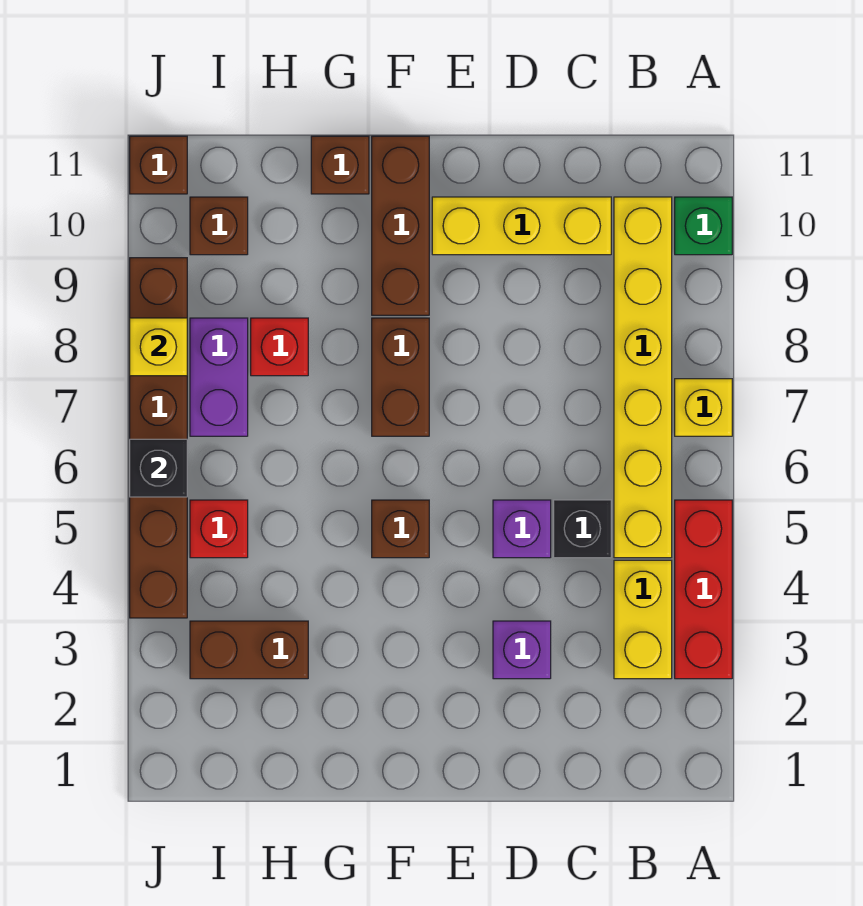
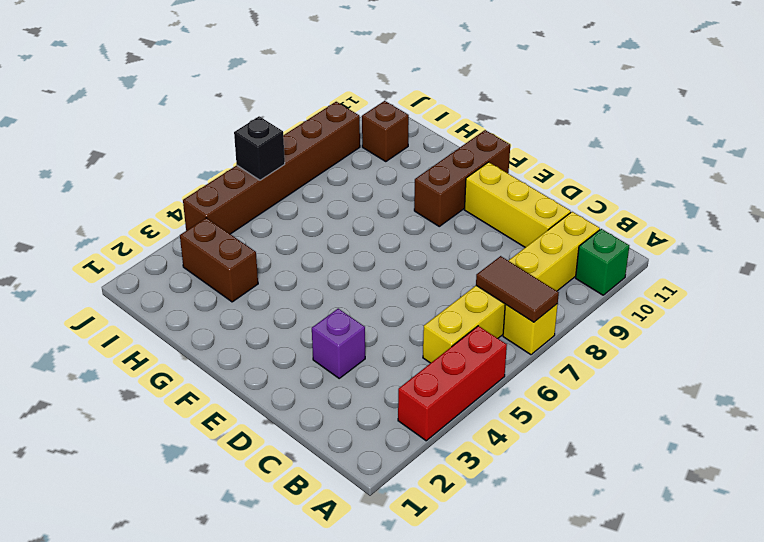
brown 1x2 tile [476,256,559,322] -> none
none -> yellow 1x2 brick [614,560,672,679]
none -> black 1x1 brick [554,500,611,558]
none -> purple 1x1 brick [493,500,551,558]

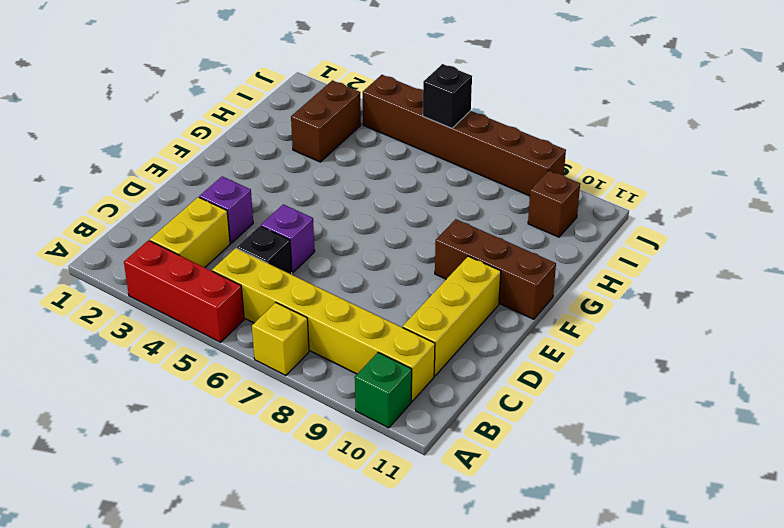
yellow 1x2 brick [150,197,230,268] -> yellow 1x2 brick turned to [614,560,672,679]
none -> brown 1x1 brick [372,500,429,558]
none -> brown 1x2 brick [372,318,429,436]
none -> brown 1x1 brick [311,136,369,194]

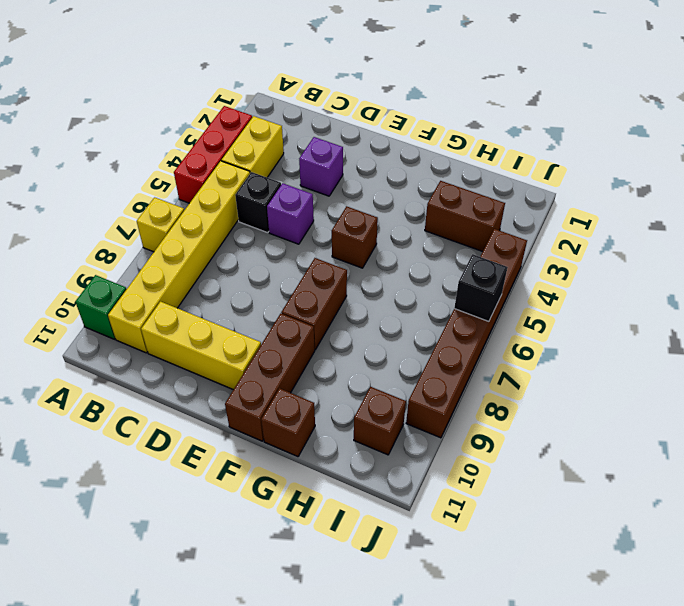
none -> red 1x1 brick [251,318,308,376]
none -> red 1x1 brick [190,500,248,558]
none -> purple 1x2 brick [190,318,248,436]

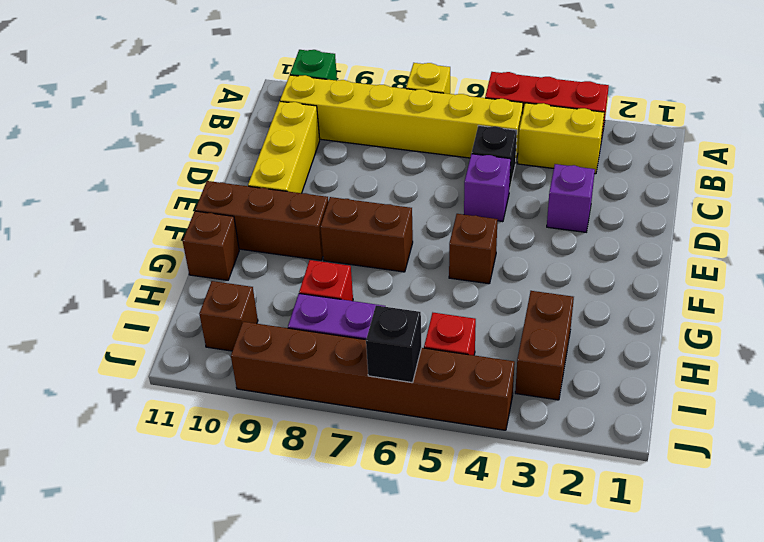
none -> brown 1x1 brick [130,136,187,194]
none -> yellow 1x1 brick [130,318,187,376]

